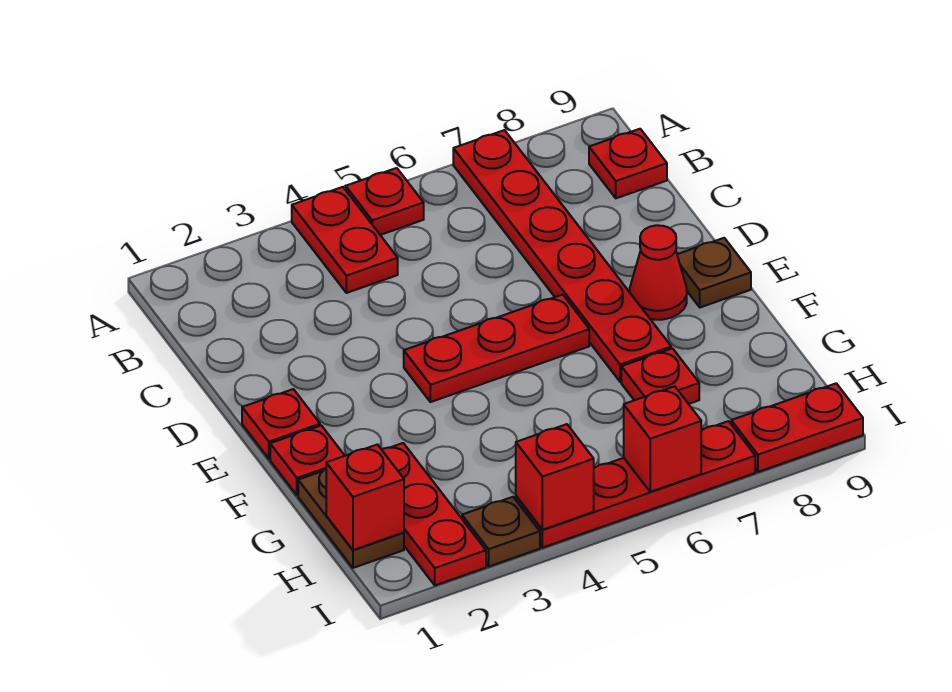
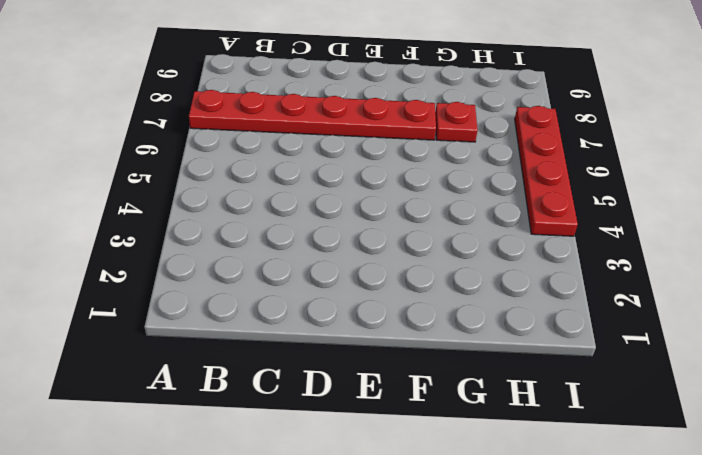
none -> red 1x2 plate [292,187,398,293]
none -> red 1x1 plate [346,168,424,235]
none -> red 1x1 plate [589,129,667,198]

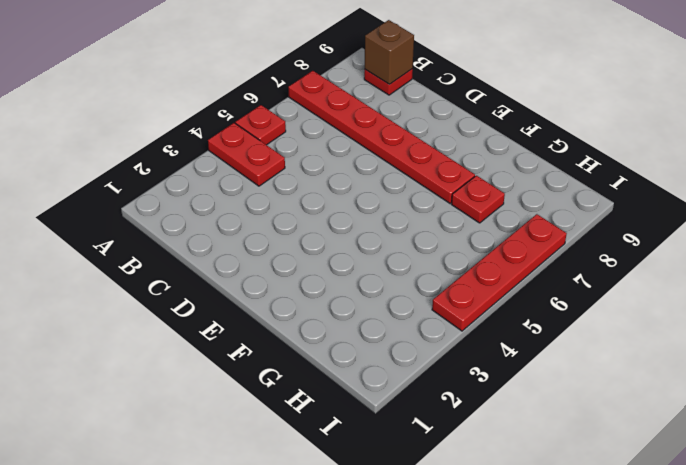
brown 1x1 brick [365,20,414,84] -> none
none -> red 1x1 plate [242,389,320,459]
none -> red 1x3 plate [404,295,589,402]
none -> red 1x1 cone [630,225,687,320]

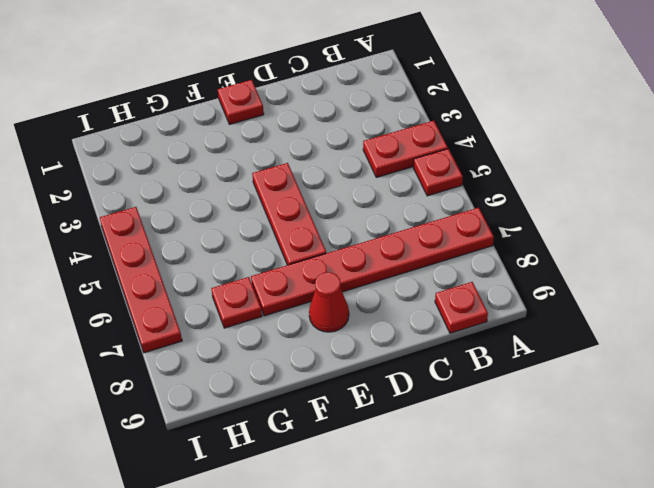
none -> brown 1x1 plate [677,238,751,307]
none -> red 1x1 plate [270,426,345,495]
none -> brown 1x2 plate [298,469,404,568]

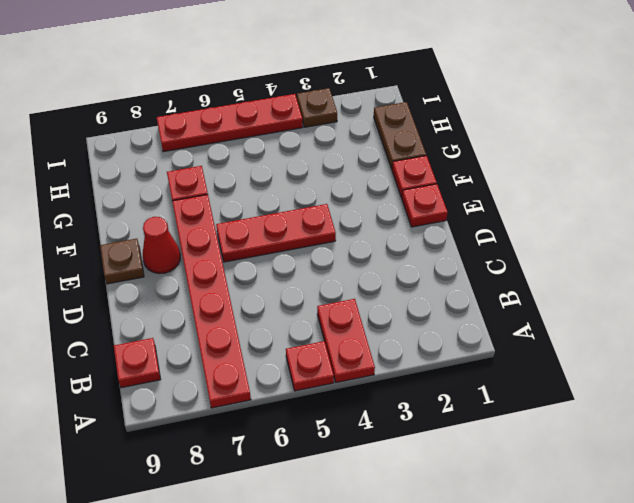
none -> red 1x3 plate [381,443,486,585]
none -> red 1x2 plate [731,383,863,472]
none -> red 1x1 brick [326,445,404,550]

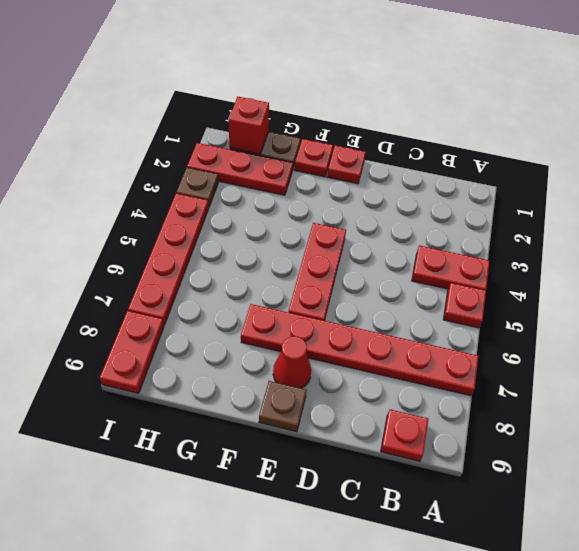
none -> red 1x1 plate [621,348,699,404]
none -> red 1x1 brick [516,424,594,530]
none -> red 1x1 brick [624,386,701,492]

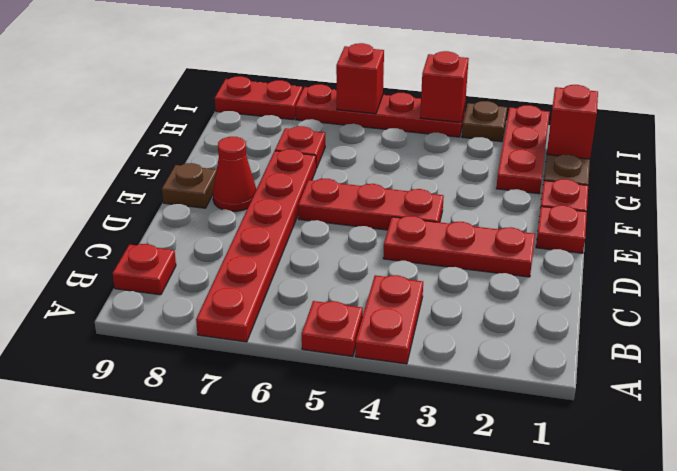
red 1x3 plate [383,216,535,277] -> none

